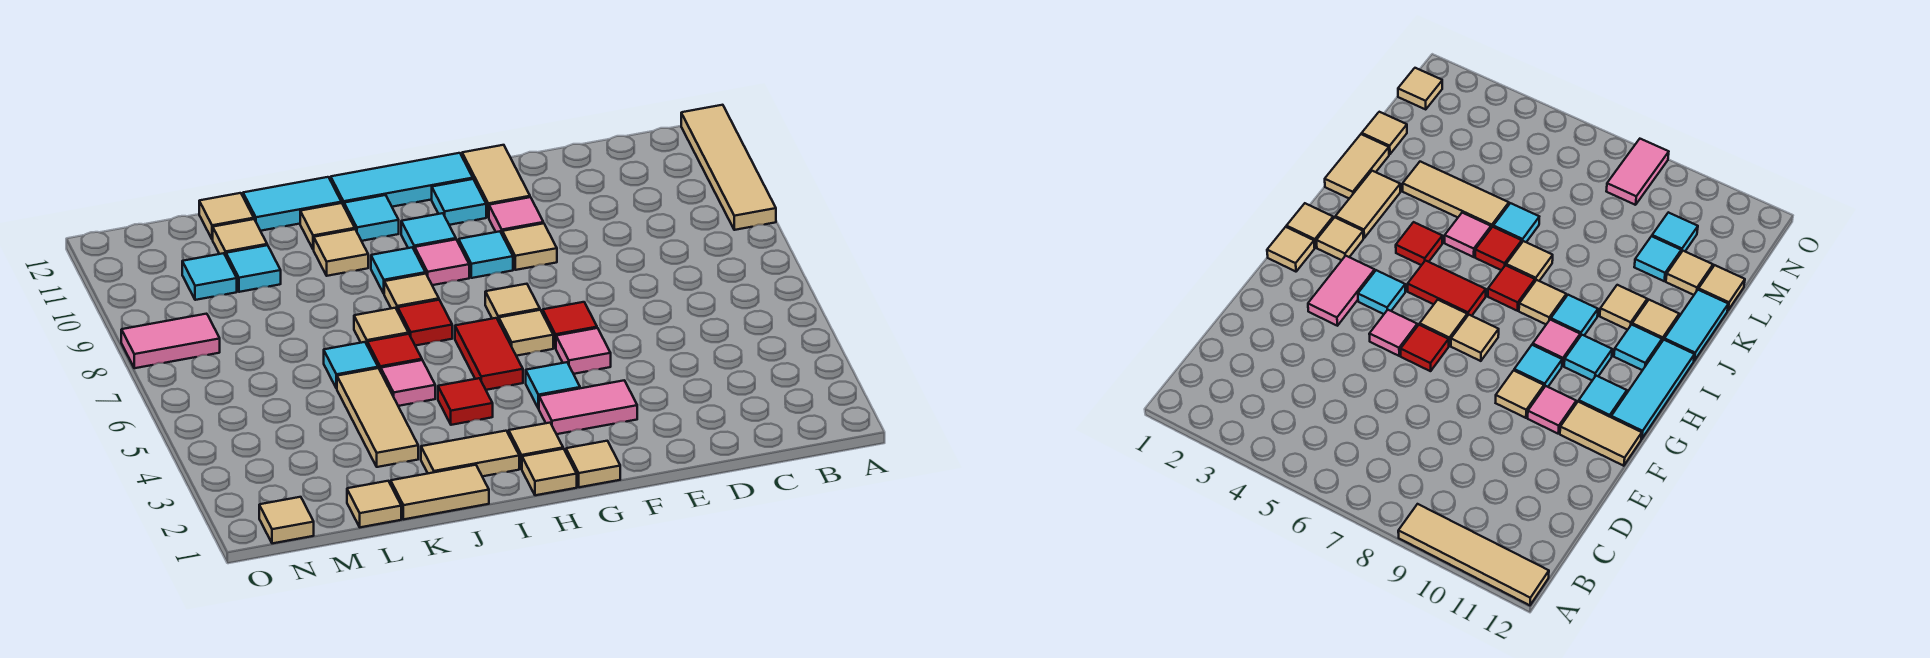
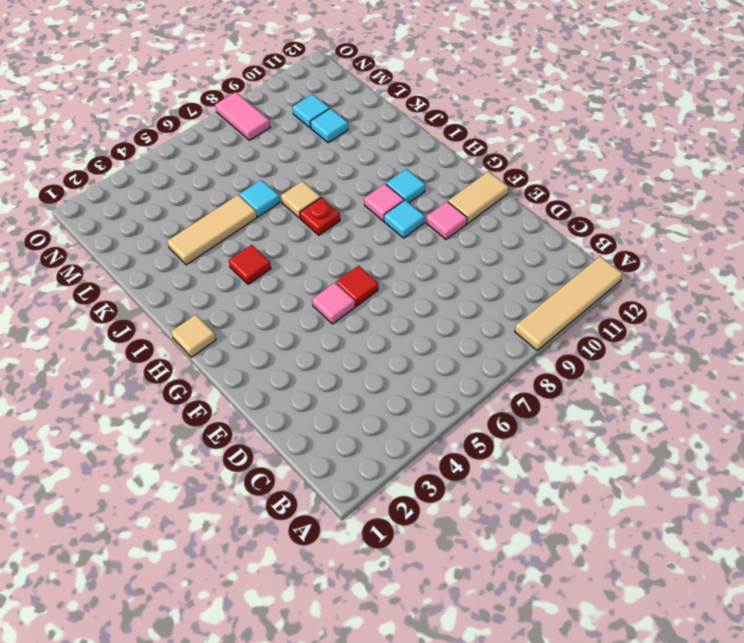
red 1x1 plate [300,197,340,235] -> red 1x1 tile [398,300,452,346]
none -> pink 1x2 tile [539,380,637,434]
none -> tan 1x1 tile [502,223,557,270]
none -> tan 1x1 tile [566,441,620,487]
none -> cyan 1x1 tile [526,362,580,409]

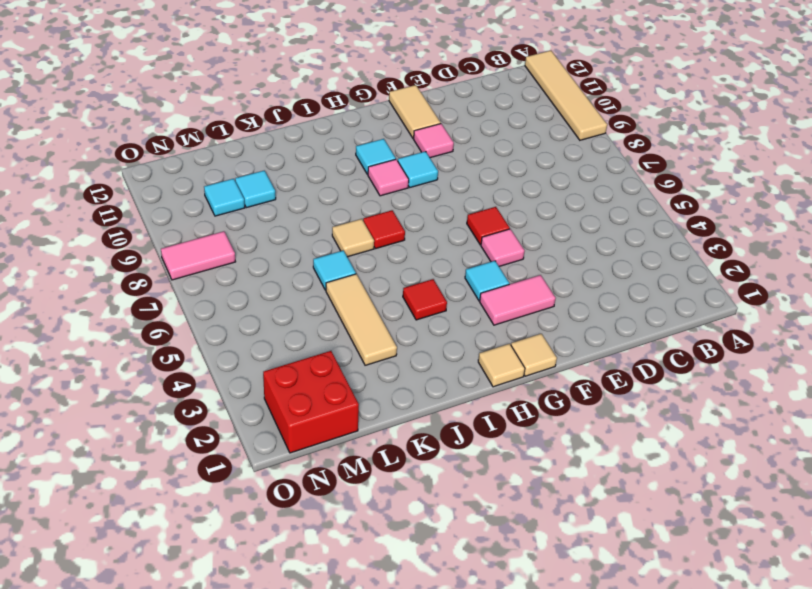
red 2x2 brick [263,351,359,453] -> tan 1x1 tile [259,497,314,543]
none -> tan 1x1 tile [502,223,557,270]
none -> tan 1x1 tile [499,310,553,356]
none -> tan 1x1 tile [485,284,540,321]
none -> cyan 1x1 tile [432,179,486,225]

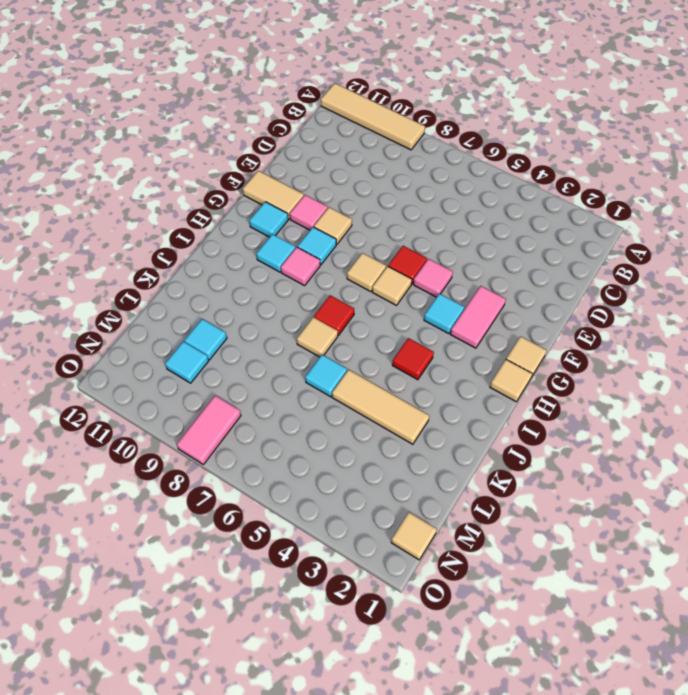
none -> cyan 1x3 tile [331,153,473,207]
none -> tan 1x1 tile [509,423,563,469]
none -> red 1x2 tile [455,318,523,390]
none -> tan 1x2 tile [421,431,519,476]

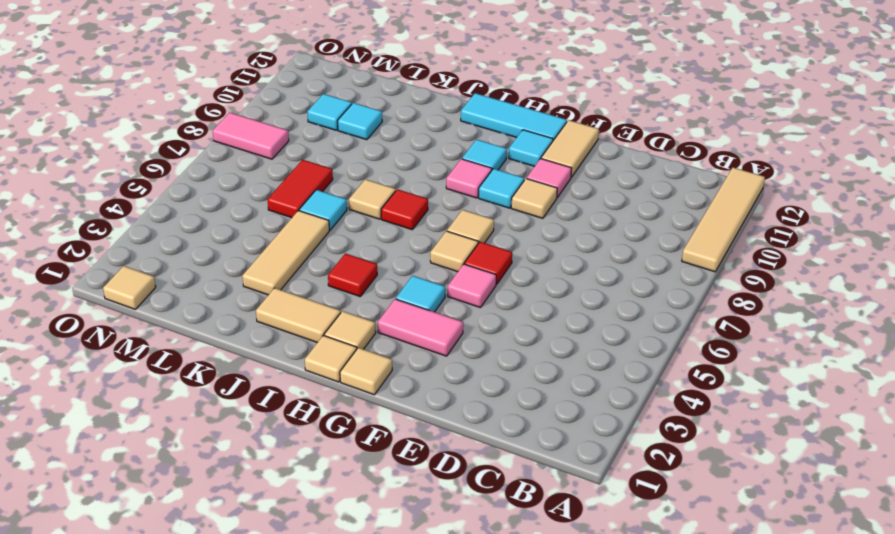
red 1x2 tile [267,160,333,218] -> red 1x2 tile moved to [455,318,523,390]
none -> tan 1x1 tile [384,274,439,311]
none -> cyan 1x1 tile [371,247,425,293]
none -> cyan 1x1 tile [344,195,399,241]
none -> tan 1x2 tile [391,465,489,519]

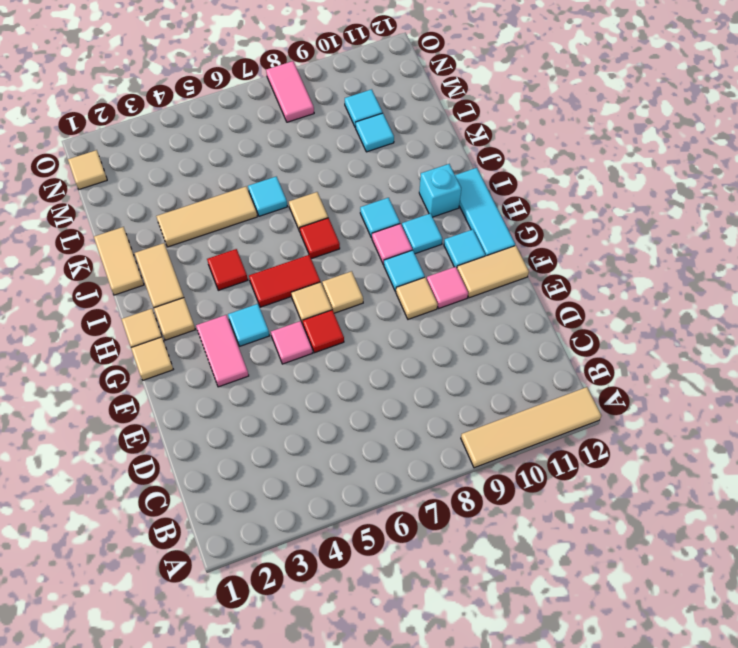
cyan 1x1 brick [419,164,461,217] -> cyan 1x1 tile [344,195,399,241]
none -> tan 1x1 tile [384,274,439,311]
none -> pink 1x1 tile [381,360,435,406]
none -> red 1x1 tile [367,334,422,371]
none -> tan 1x1 tile [314,229,368,276]

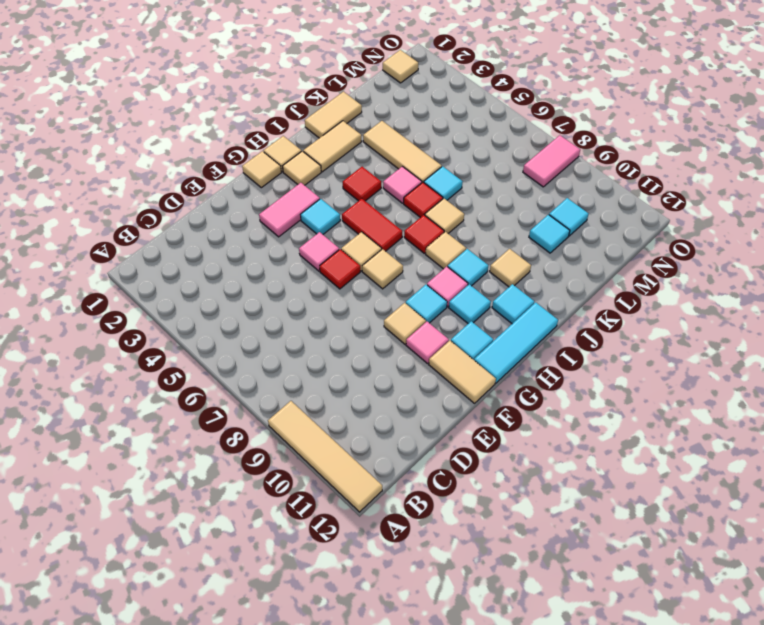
none -> tan 1x1 tile [300,203,355,250]
none -> cyan 1x2 tile [243,177,341,231]
none -> tan 1x1 tile [347,481,401,527]
none -> tan 1x1 tile [213,219,267,256]

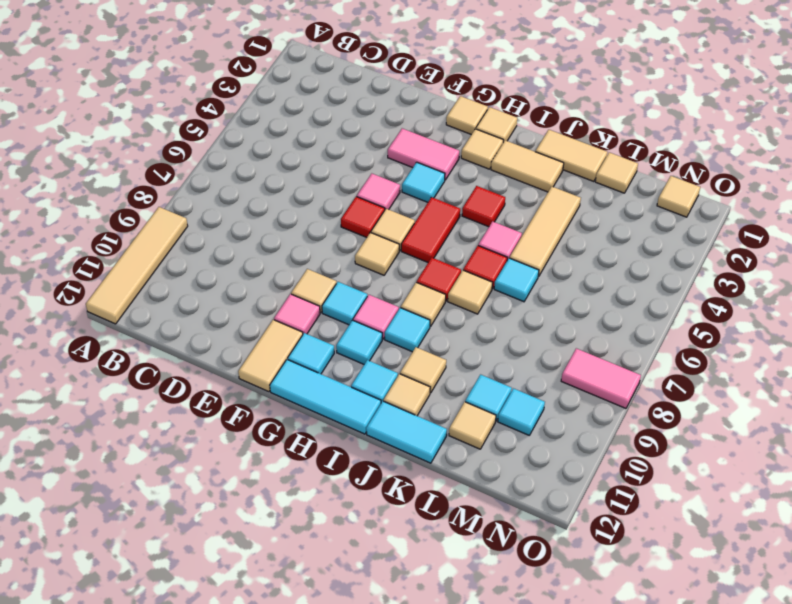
none -> tan 1x1 tile [199,193,254,240]

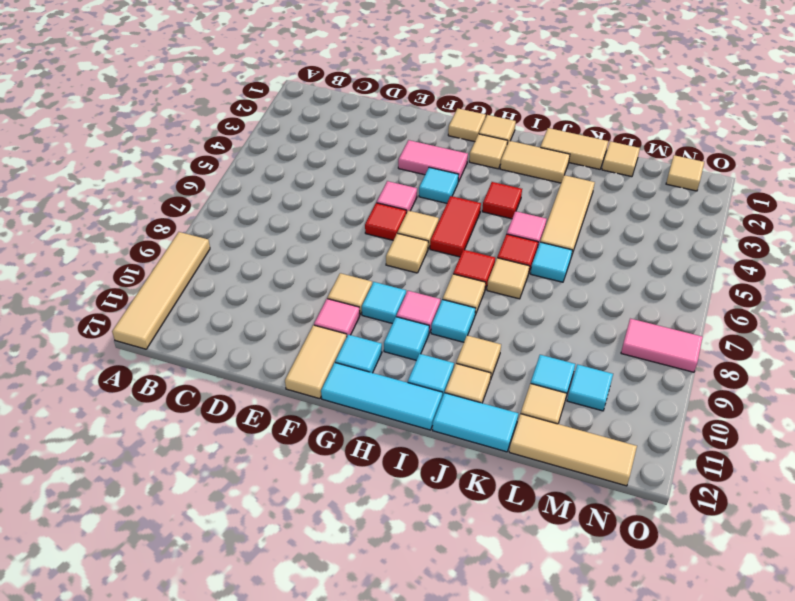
tan 1x3 tile [509,414,637,486] -> tan 1x1 tile [199,193,254,240]

